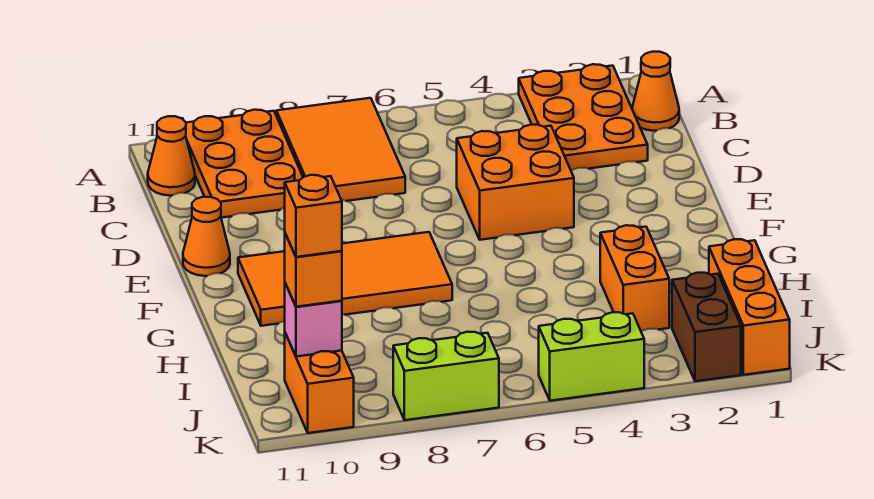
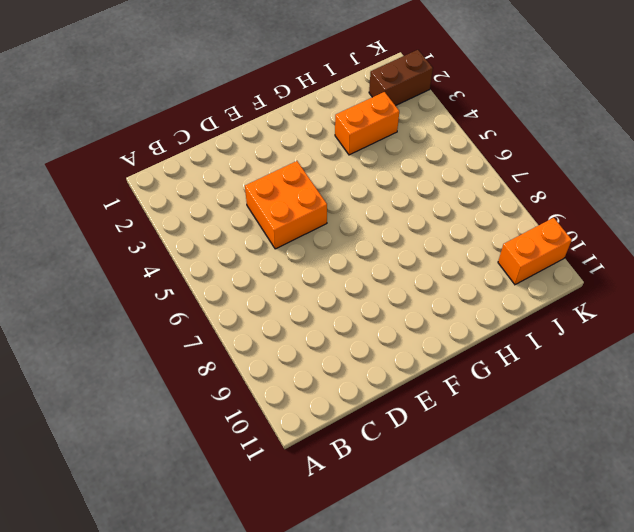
none -> orange 2x3 plate [519,64,648,170]
none -> orange 2x3 tile [276,98,405,201]
none -> orange 2x3 plate [186,110,303,218]

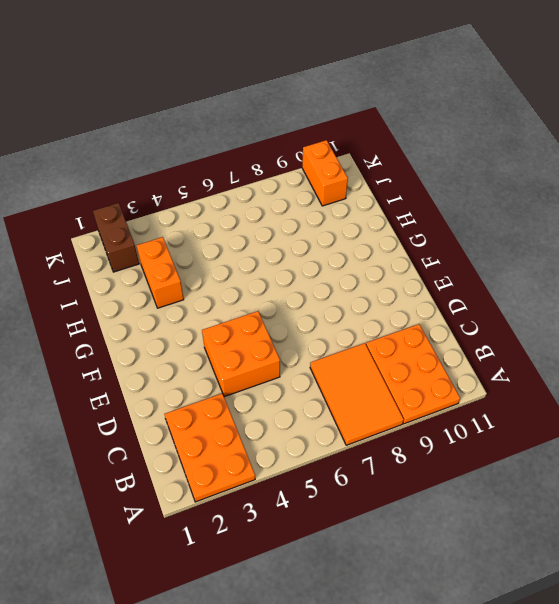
none -> orange 1x1 cone [632,52,679,131]
none -> orange 1x1 cone [148,116,195,196]
none -> orange 1x1 cone [183,197,230,276]

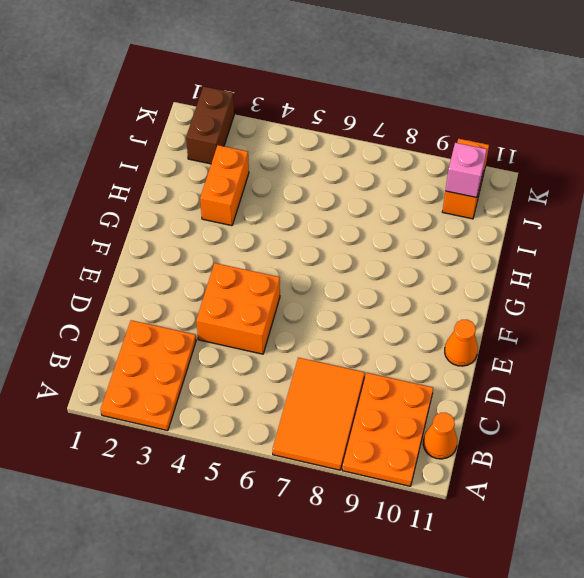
none -> orange 1x1 cone [632,52,679,131]
none -> orange 2x4 tile [238,232,452,326]
none -> orange 1x3 brick [709,239,790,375]

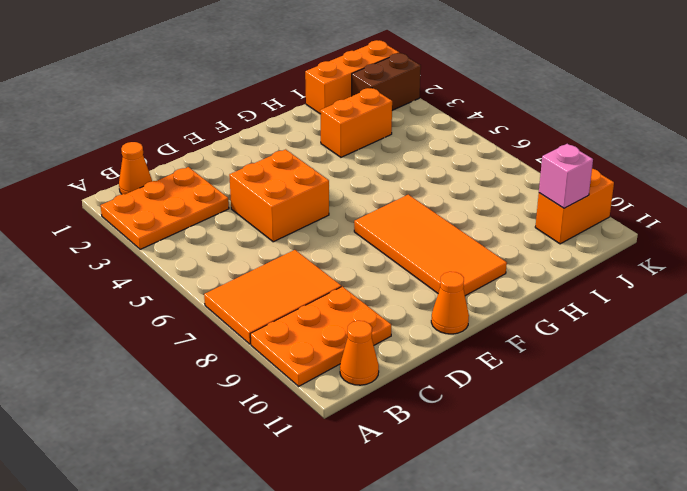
none -> lime 1x2 brick [539,312,644,401]
none -> lime 1x2 brick [393,332,499,420]
none -> orange 1x1 brick [285,234,342,307]

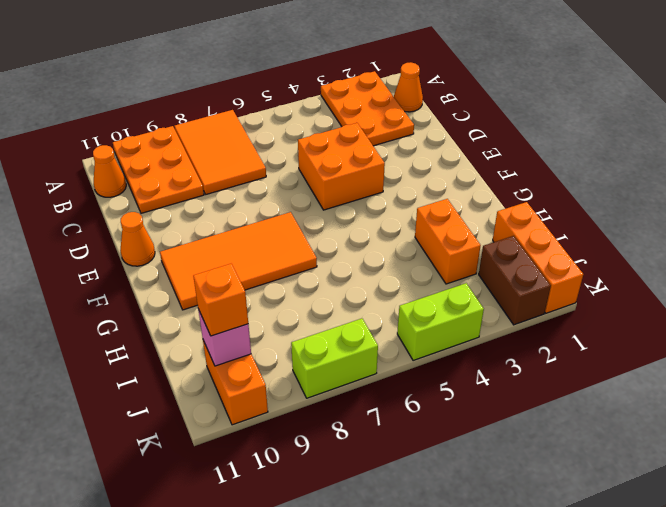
none -> orange 1x1 brick [285,175,342,257]

